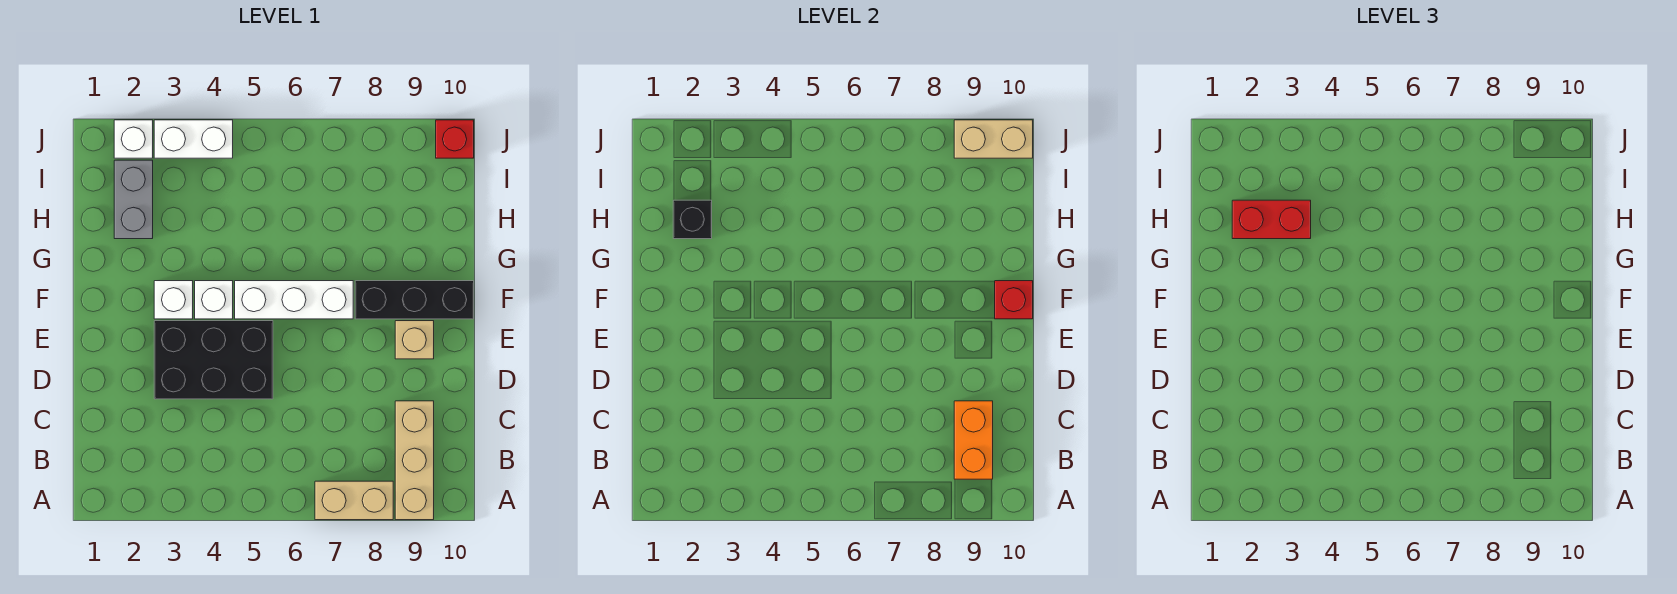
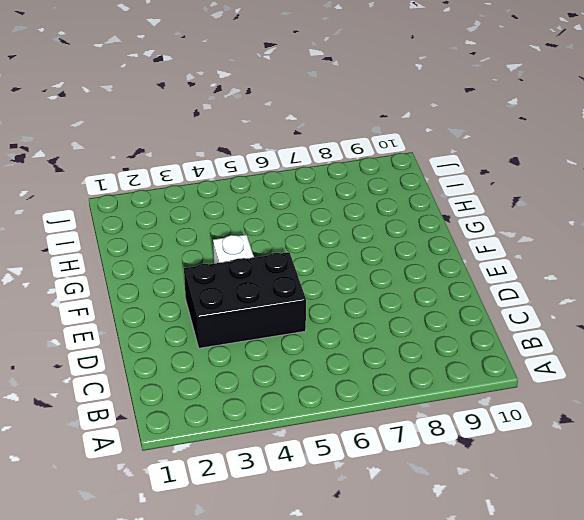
none -> tan 1x2 brick [315,481,393,520]
none -> tan 1x3 brick [395,401,434,520]
none -> tan 1x1 brick [395,321,434,359]

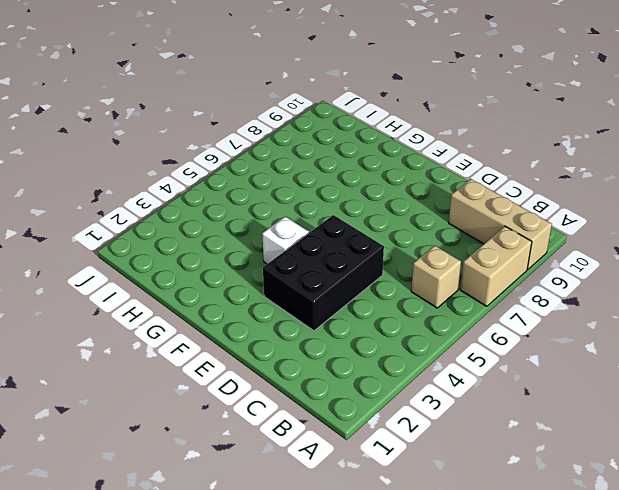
tan 1x1 brick [411,246,461,308] -> tan 1x1 brick moved to [395,321,434,359]
none -> white 1x1 brick [154,281,193,319]
none -> white 1x3 brick [235,281,353,319]
none -> black 1x3 brick [355,281,474,319]

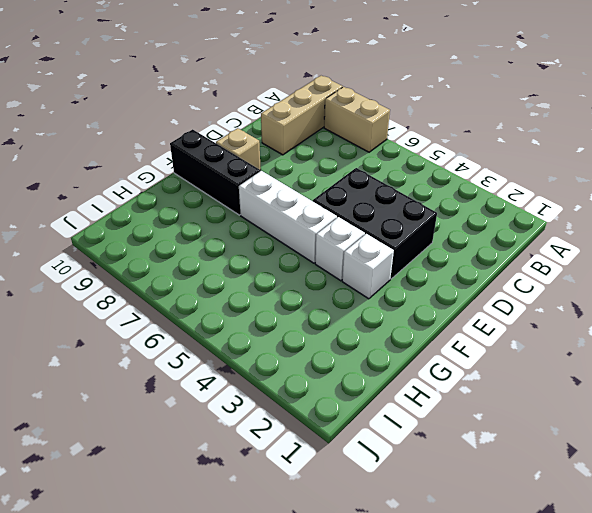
none -> grey 1x2 brick [114,160,153,239]
none -> white 1x1 brick [114,120,153,158]
none -> white 1x2 brick [154,120,233,158]

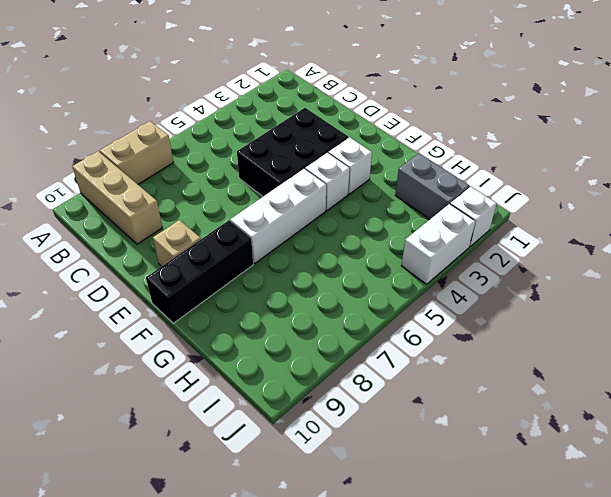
none -> red 1x1 brick [436,120,474,158]
none -> orange 1x2 brick [954,401,993,479]
none -> red 1x1 brick [995,281,1033,319]

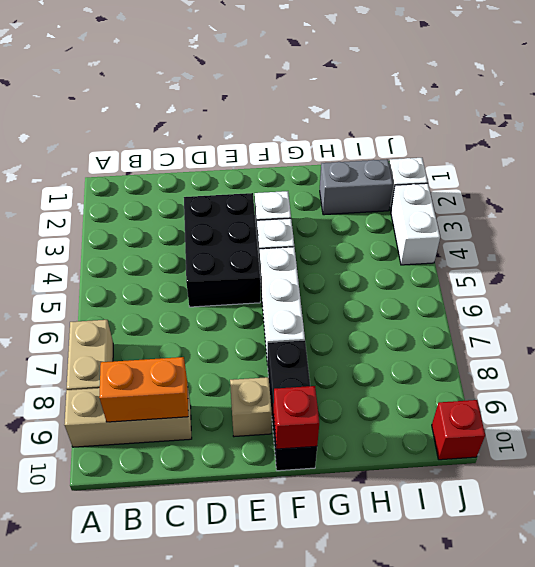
none -> black 1x1 brick [673,200,712,239]
none -> tan 1x2 brick [954,120,1033,158]
none -> red 1x2 brick [1232,200,1311,239]

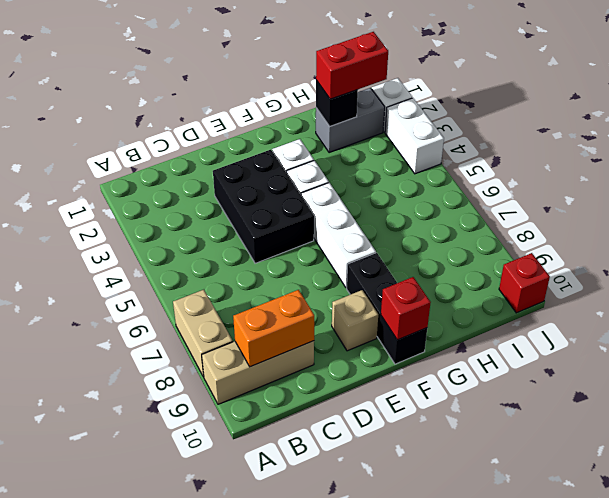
red 1x2 brick [316,32,388,99] -> red 1x2 brick turned to [1232,200,1311,239]
none -> tan 1x2 brick [954,120,1033,158]

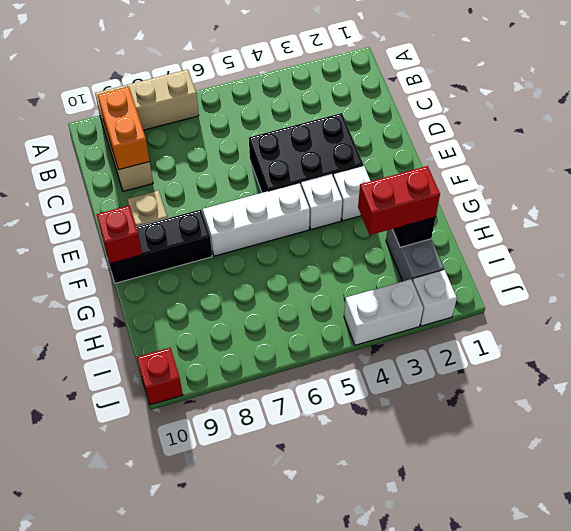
none -> tan 1x2 brick [954,120,1033,158]

